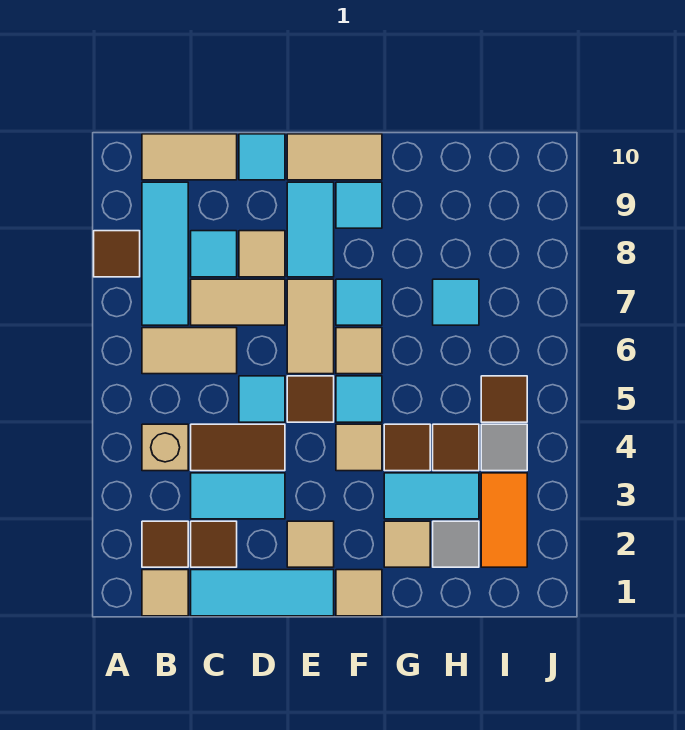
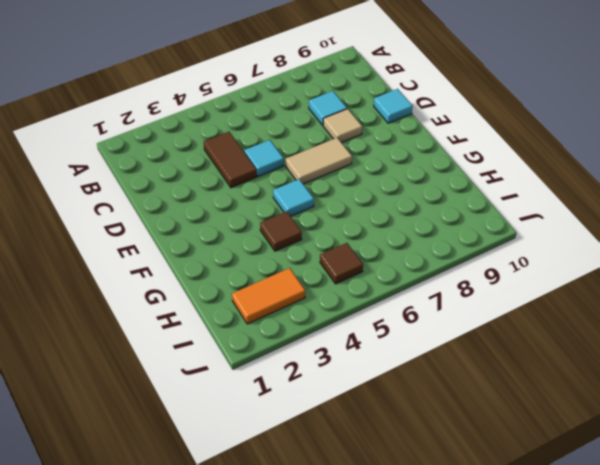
none -> brown 1x1 tile [94,231,140,277]
none -> tan 1x1 tile [142,570,188,616]
none -> brown 1x1 tile [142,521,188,567]
none -> tan 1x1 brick [142,424,188,471]

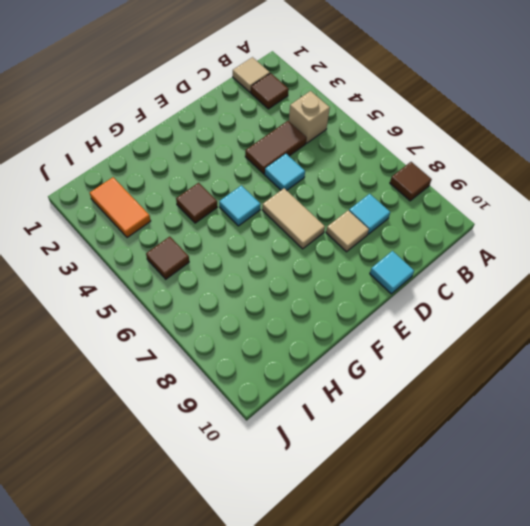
none -> tan 1x2 tile [142,328,237,374]
none -> cyan 1x3 tile [142,182,188,325]
none -> tan 1x2 tile [142,134,237,180]
none -> cyan 1x3 tile [191,570,334,616]

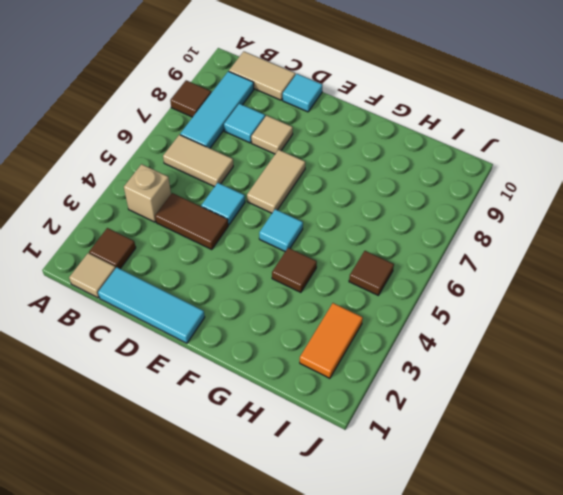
none -> brown 1x1 tile [191,521,237,567]
none -> cyan 1x2 tile [191,473,285,519]
none -> tan 1x2 tile [191,279,285,325]
none -> tan 1x1 tile [287,521,334,567]

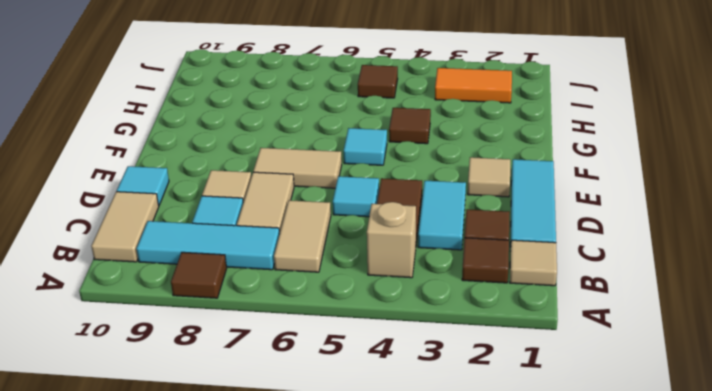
none -> brown 1x1 tile [287,376,334,422]
none -> cyan 1x2 tile [287,182,334,277]
none -> tan 1x2 tile [287,134,382,180]
none -> tan 1x1 tile [336,570,382,616]

